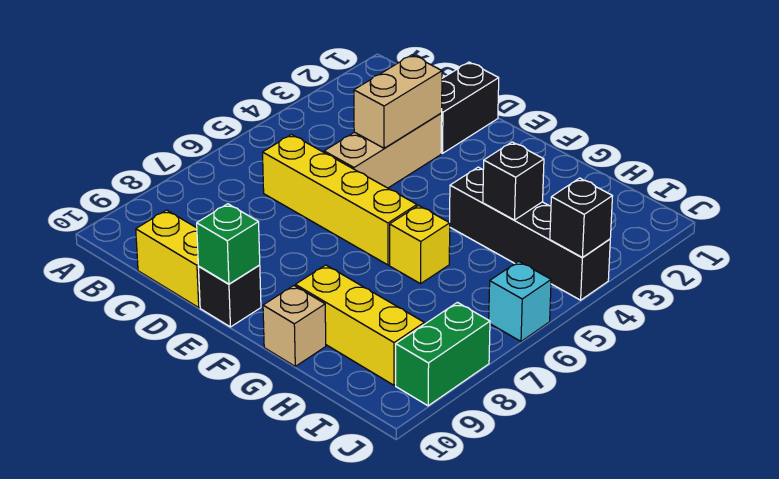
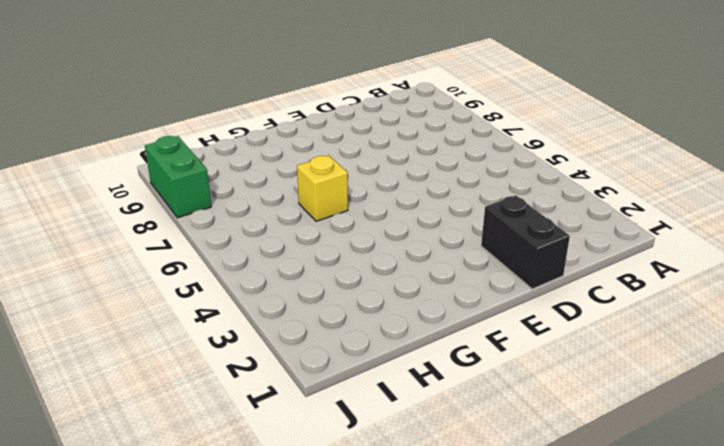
none -> yellow 1x4 brick [263,135,417,265]
none -> yellow 1x2 brick [136,210,200,307]
none -> tan 1x3 brick [324,113,442,188]

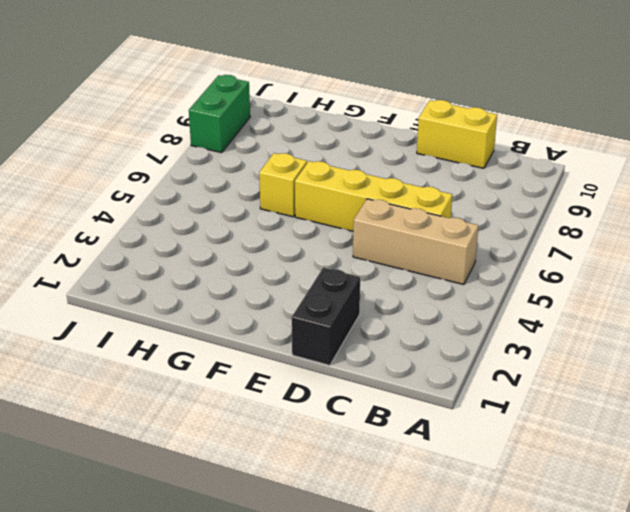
tan 1x3 brick [353,199,478,285] -> tan 1x3 brick turned to [324,113,442,188]
none -> black 1x1 brick [199,265,261,327]
none -> black 1x4 brick [449,167,610,300]
none -> yellow 1x3 brick [295,265,424,385]

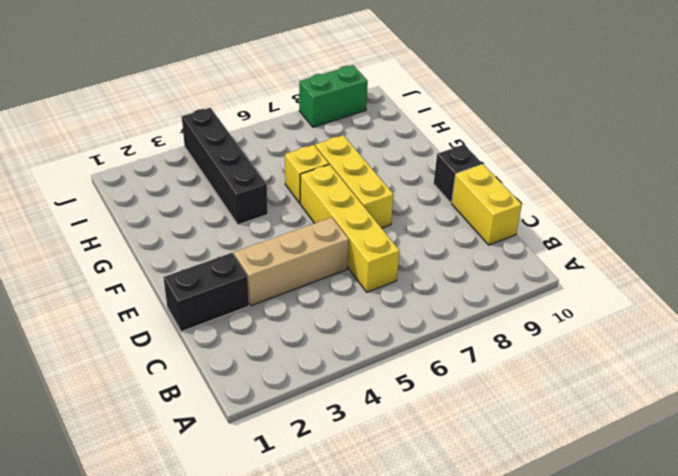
yellow 1x3 brick [315,135,394,228] -> yellow 1x3 brick moved to [295,265,424,385]
none -> tan 1x1 brick [263,286,326,366]
none -> cyan 1x1 brick [489,261,551,341]
none -> tan 1x2 brick [354,55,442,148]

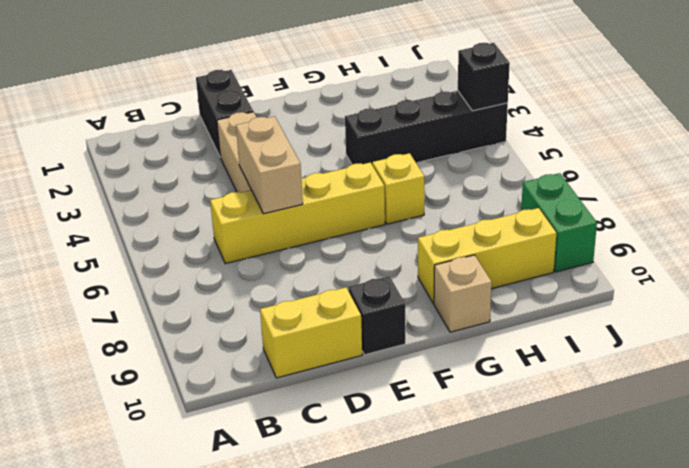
tan 1x2 brick [236,116,303,214] -> tan 1x2 brick moved to [354,55,442,148]
none -> cyan 1x1 brick [489,261,551,341]
none -> green 1x1 brick [197,204,260,284]
none -> black 1x1 brick [483,142,544,220]

